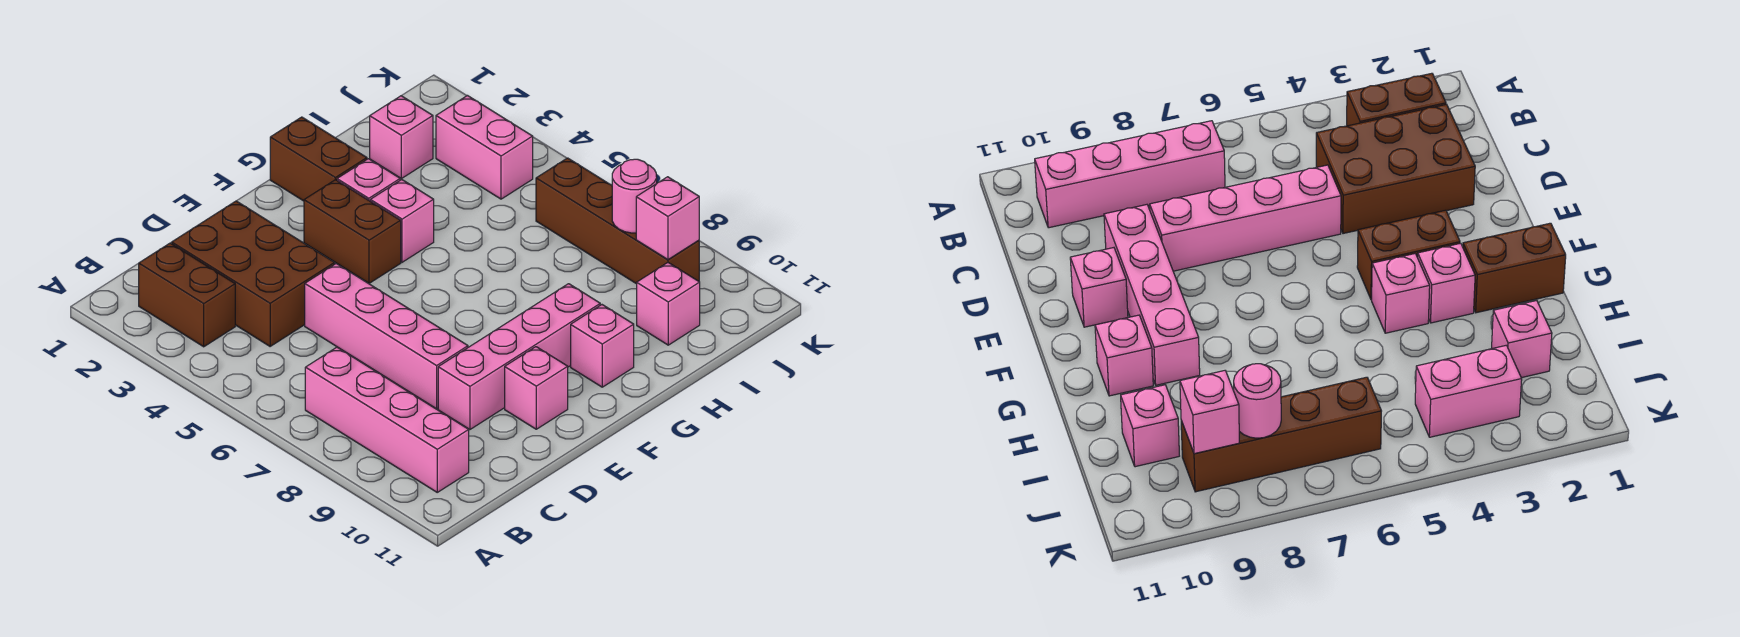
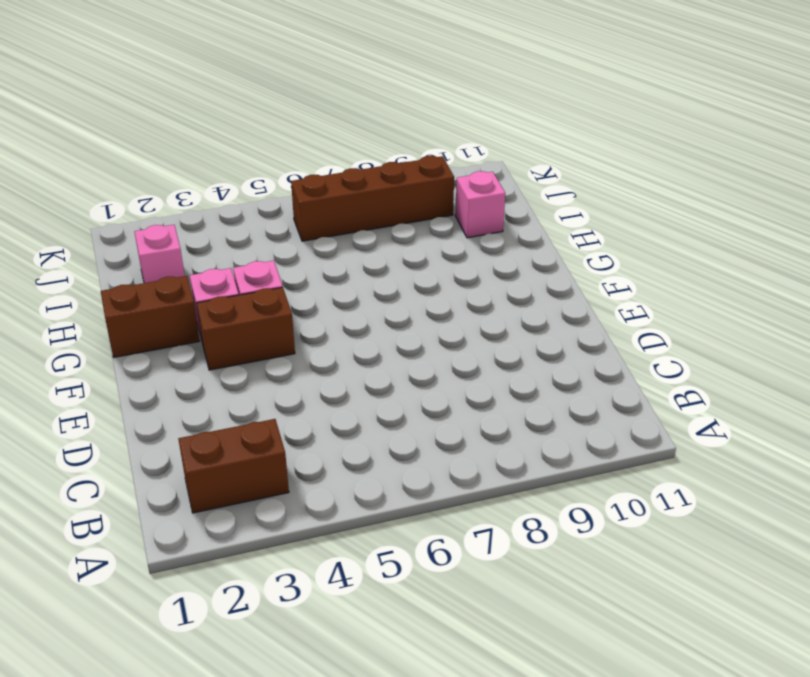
none -> pink 1x4 brick [305,347,469,492]
none -> brown 2x3 brick [172,201,335,346]
none -> pink 1x4 brick [305,263,468,409]

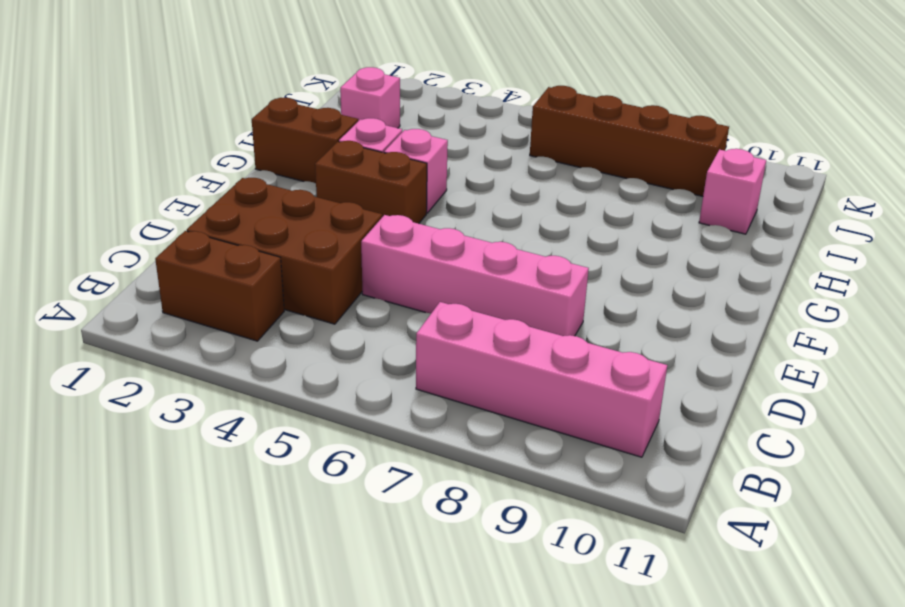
none -> pink 1x4 brick [438,284,600,429]
none -> pink 1x1 brick [505,347,568,429]
none -> pink 1x1 brick [571,305,634,387]

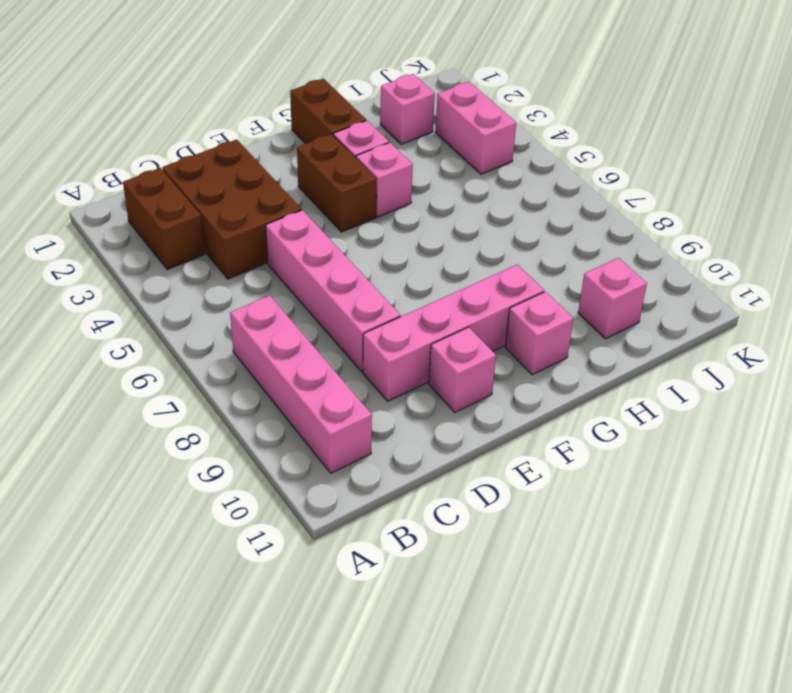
none -> brown 1x4 brick [536,158,699,284]
none -> pink 1x1 round brick [612,159,657,233]
none -> pink 1x1 brick [636,177,699,260]

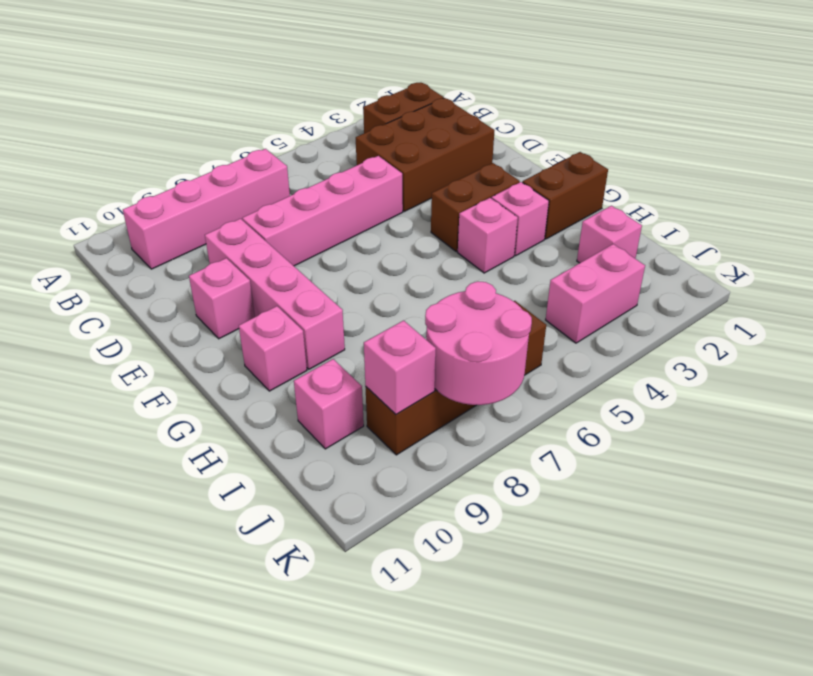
pink 2x2 round brick [425,281,532,405] -> pink 1x1 round brick [612,159,657,233]

